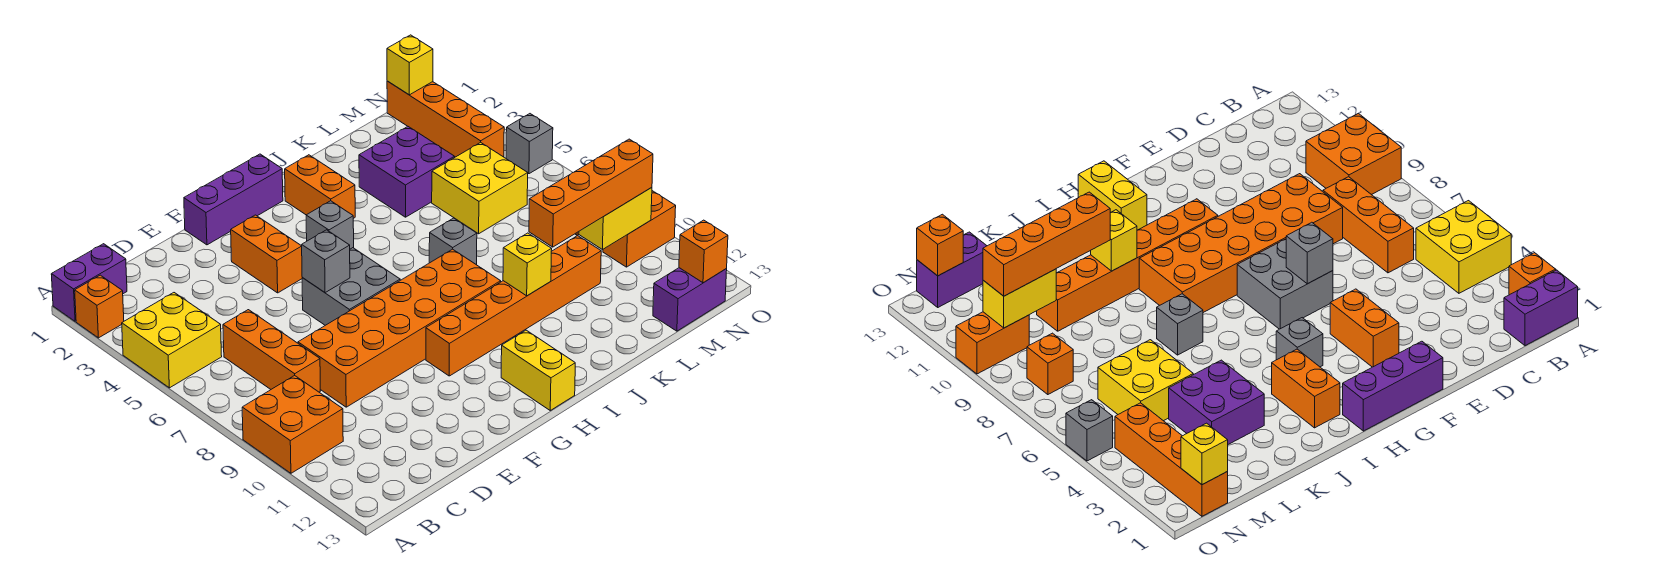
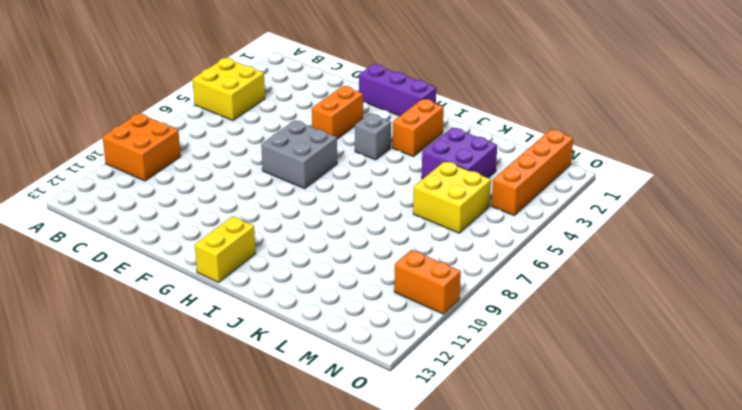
none -> purple 1x2 brick [51,244,127,321]
none -> orange 1x1 brick [75,275,124,338]
none -> orange 1x3 brick [223,310,320,392]

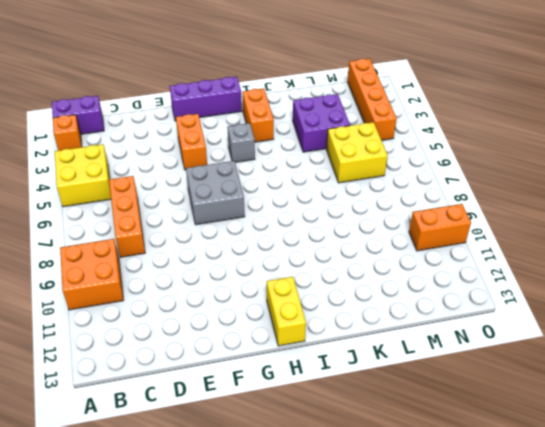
none -> orange 2x6 brick [298,249,501,407]
none -> orange 1x6 brick [426,236,601,376]
none -> grey 1x1 brick [429,218,477,265]

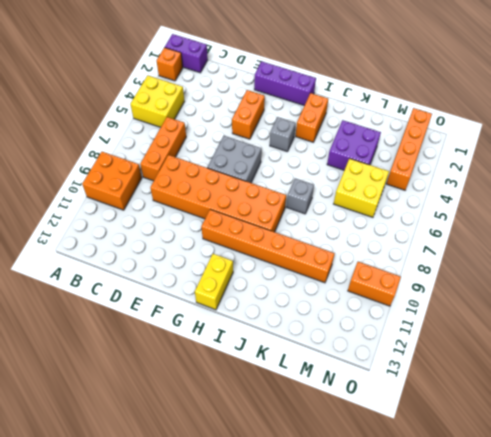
none -> purple 1x2 brick [653,268,727,331]
none -> orange 1x1 brick [1027,333,1073,395]
none -> grey 1x1 brick [506,114,553,174]

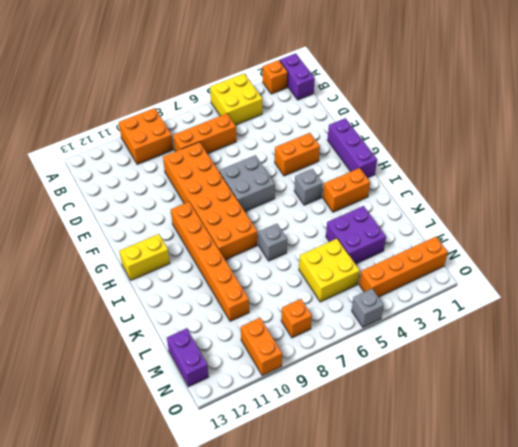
none -> grey 1x1 brick [302,230,350,293]
none -> yellow 1x1 brick [503,233,552,296]
none -> yellow 1x2 brick [579,188,652,250]

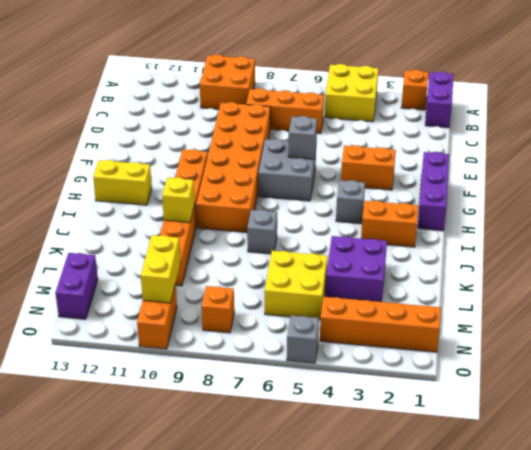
none -> yellow 1x1 brick [387,35,433,95]
none -> orange 1x1 brick [679,220,728,283]
none -> orange 1x4 brick [529,139,653,247]

